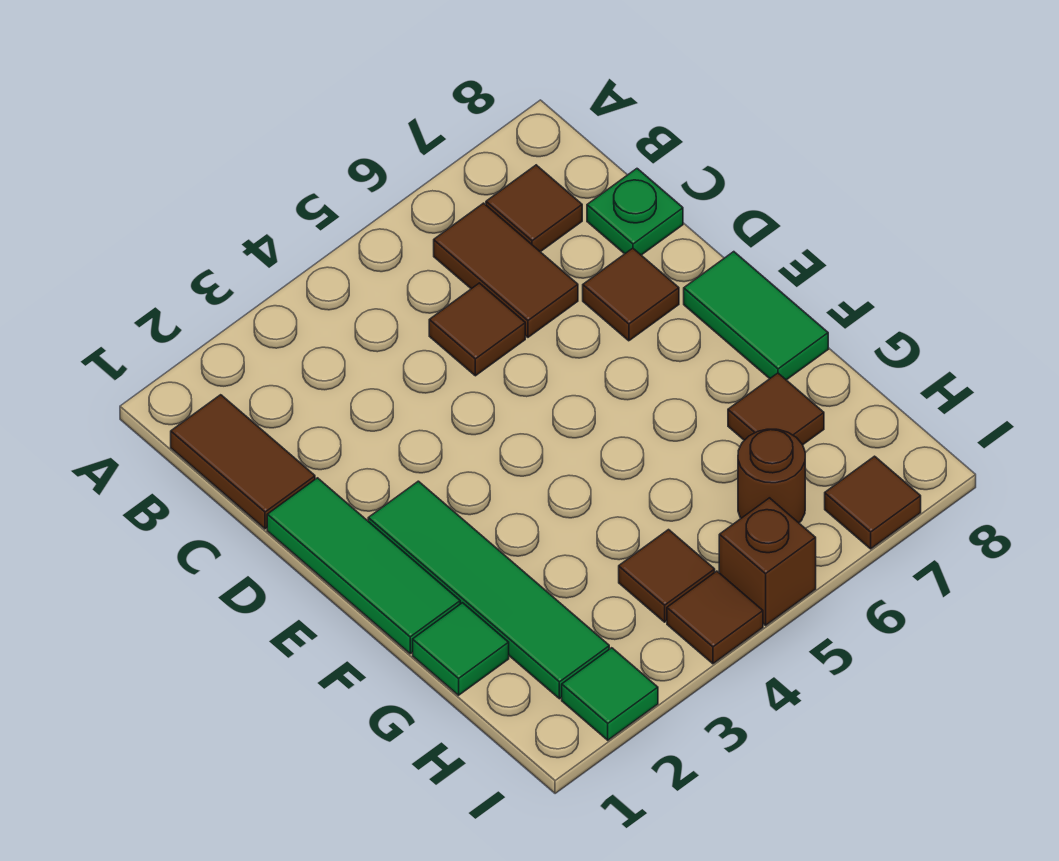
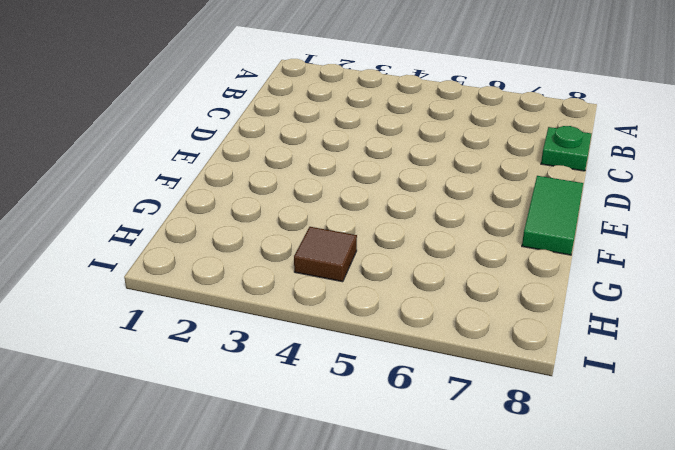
none -> brown 1x2 tile [171,395,315,529]
none -> brown 1x2 tile [434,203,578,337]
none -> brown 1x1 tile [486,165,582,252]

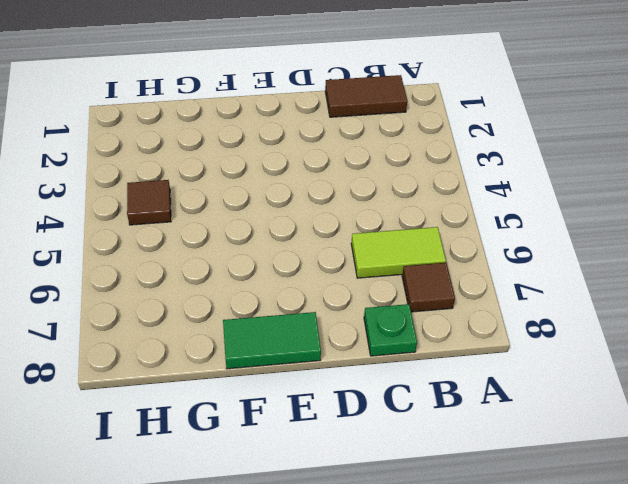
lime 1x2 tile [351,227,446,278] -> brown 1x2 tile [434,203,578,337]
none -> brown 1x1 tile [429,283,525,376]
none -> green 1x3 tile [267,478,460,654]
none -> brown 1x1 tile [583,248,679,341]

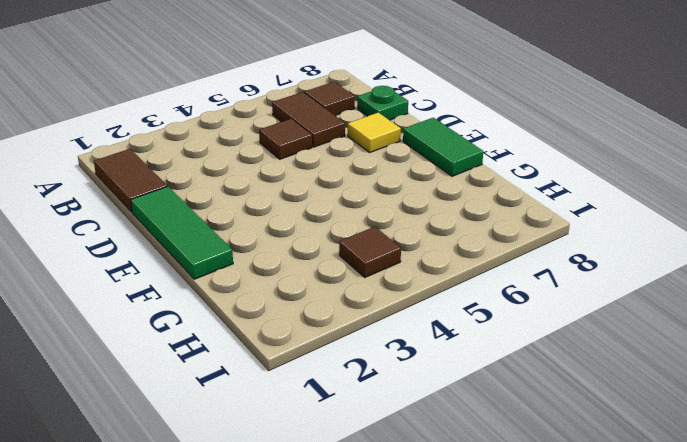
yellow 1x1 tile [348,112,401,152] -> brown 1x1 tile [583,248,679,341]
none -> green 1x4 tile [368,481,609,699]
none -> green 1x1 tile [413,603,509,695]
none -> brown 1x1 tile [728,373,824,445]

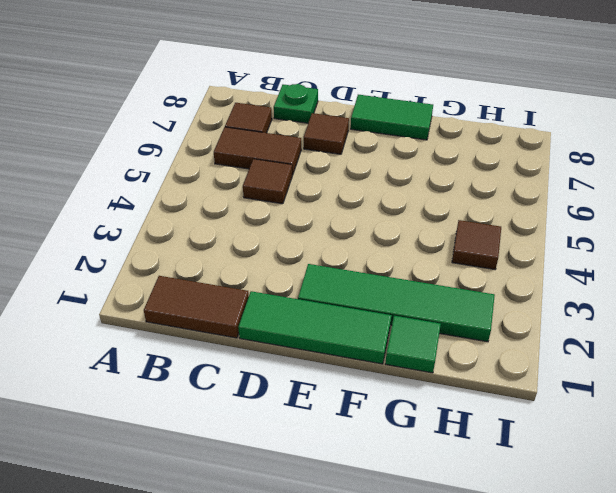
none -> brown 1x1 tile [728,373,824,445]
none -> brown 1x1 round brick [738,429,805,523]
none -> green 1x1 tile [562,648,658,740]

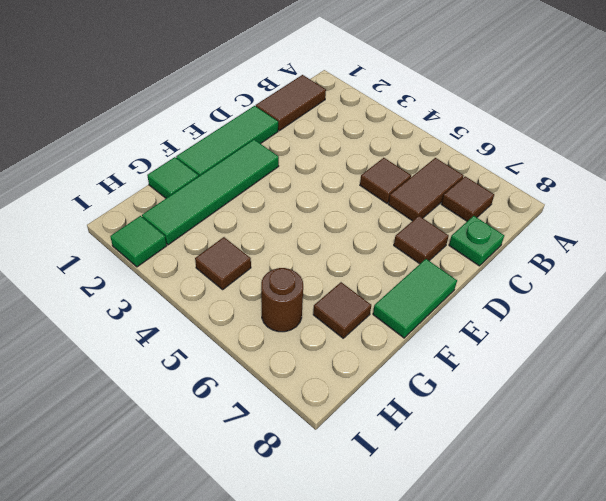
none -> brown 1x1 tile [667,571,763,664]
none -> brown 1x1 brick [719,498,816,625]
none -> brown 1x1 tile [825,456,921,549]

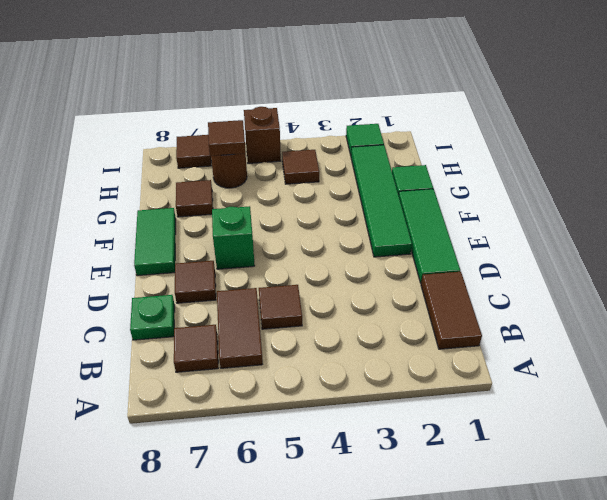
green 1x1 brick [212,206,255,269] -> none
brown 1x1 tile [208,120,246,156] -> brown 1x1 tile moved to [667,571,763,664]

